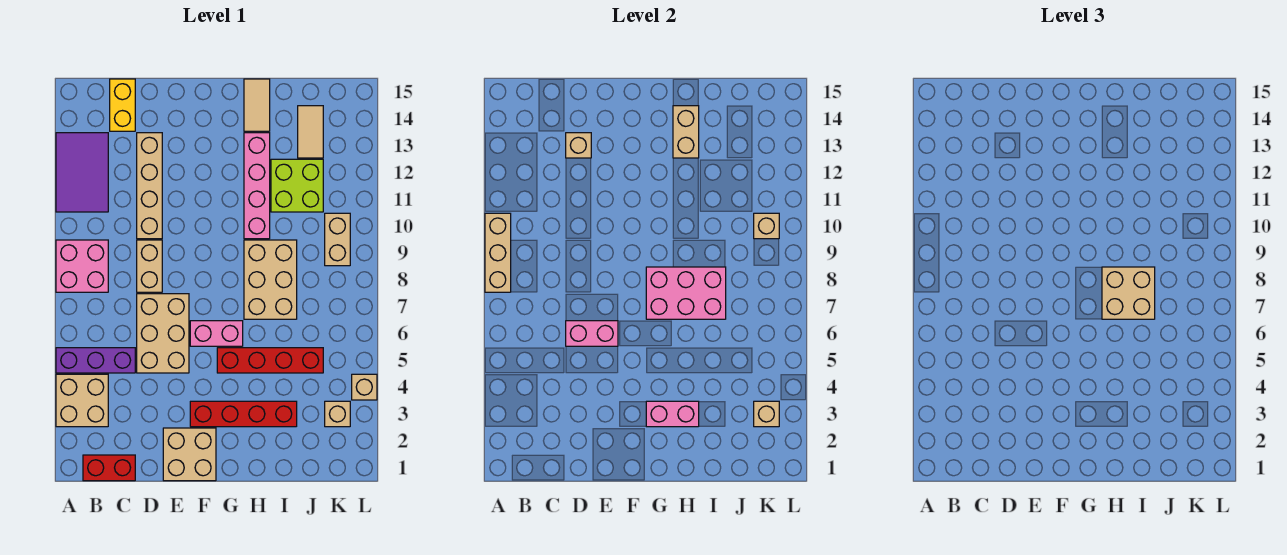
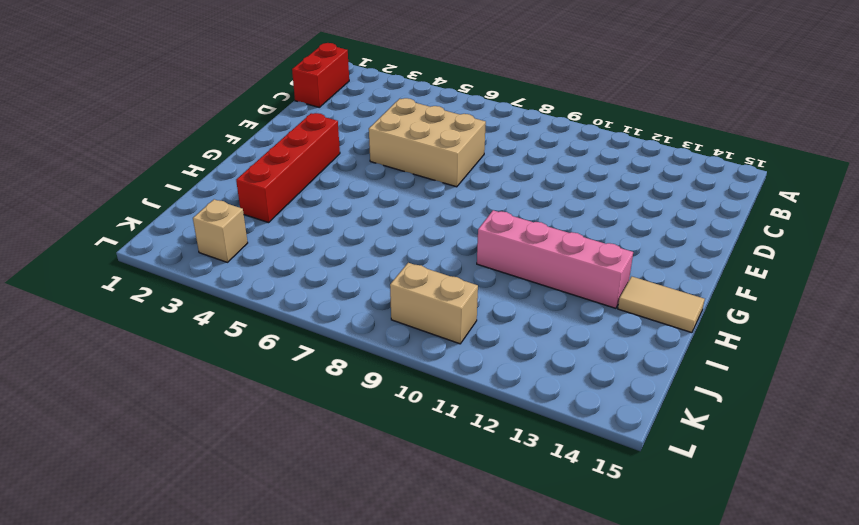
none -> tan 2x2 brick [56,374,108,427]
none -> purple 1x3 brick [56,348,135,373]
none -> pink 2x2 brick [56,240,108,292]
none -> purple 2x3 tile [56,133,108,212]

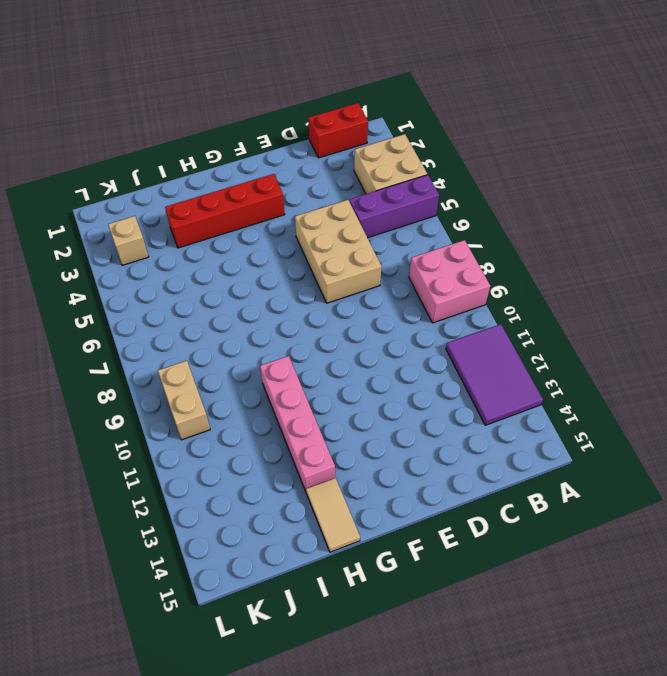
none -> yellow 1x2 brick [110,79,135,131]
none -> tan 1x2 brick [137,240,162,292]
none -> tan 1x4 brick [137,133,162,239]
none -> tan 2x2 brick [163,428,216,481]

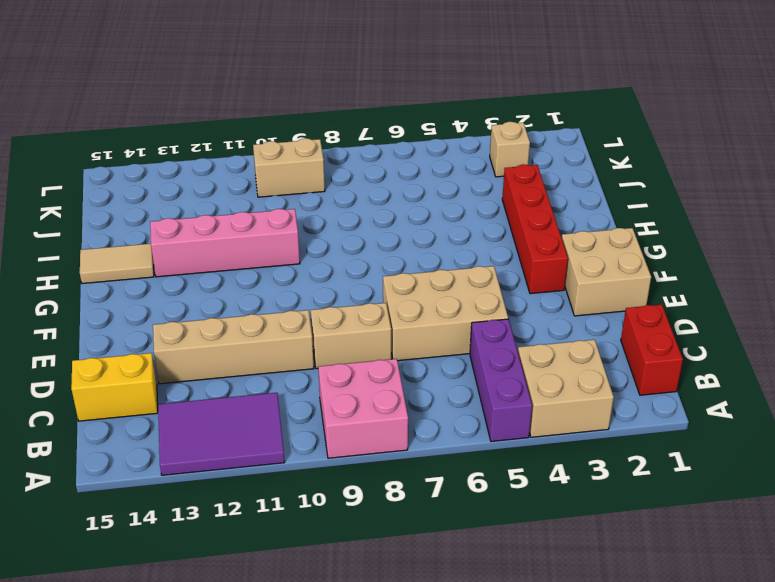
none -> pink 1x2 brick [190,321,243,346]
none -> red 1x4 brick [217,348,323,373]
none -> tan 2x3 brick [244,240,297,319]
none -> lime 2x2 brick [271,159,323,212]

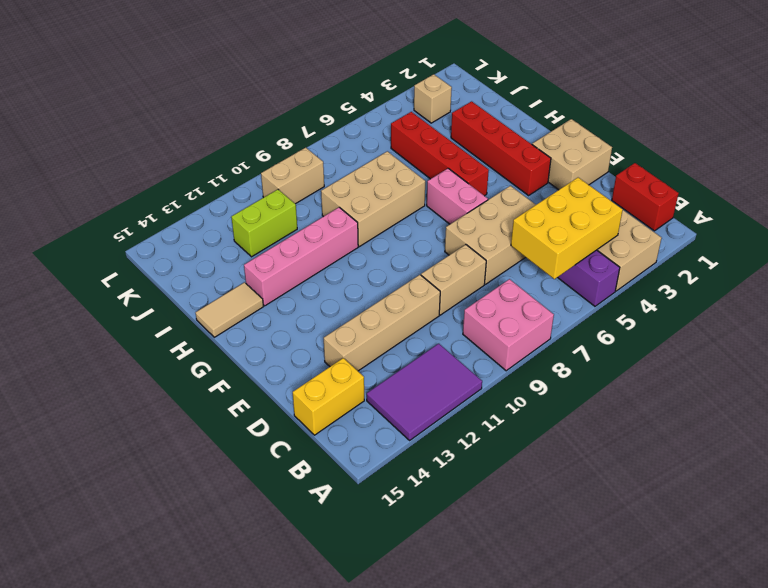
yellow 2x3 brick [511,178,623,279] -> none
lime 1x2 brick [231,190,297,257] -> lime 2x2 brick [271,159,323,212]
none -> tan 1x2 tile [298,106,323,158]
none -> tan 1x1 brick [352,374,377,400]
none -> tan 1x3 brick [485,213,511,292]
none -> pink 1x2 brick [566,321,618,346]

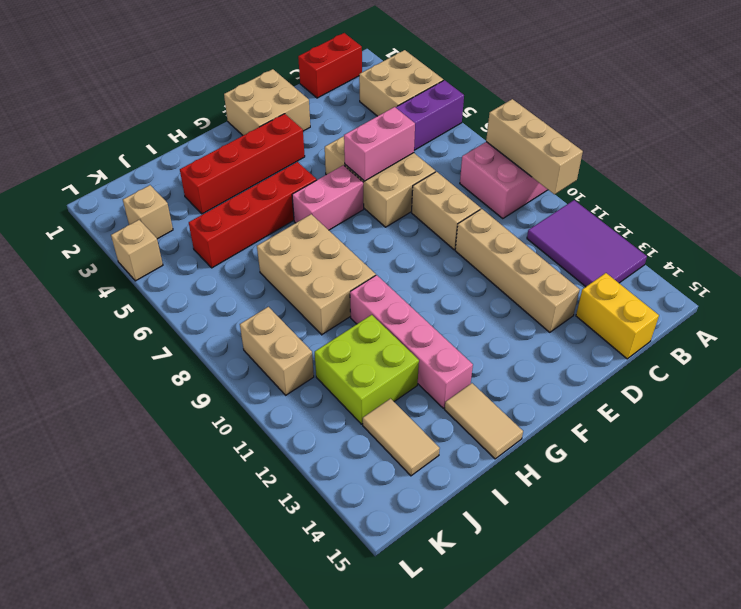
none -> tan 1x1 brick [566,133,591,158]
none -> pink 1x2 brick [646,401,699,427]
none -> pink 2x3 brick [646,267,726,319]
none -> tan 1x2 brick [673,106,699,158]

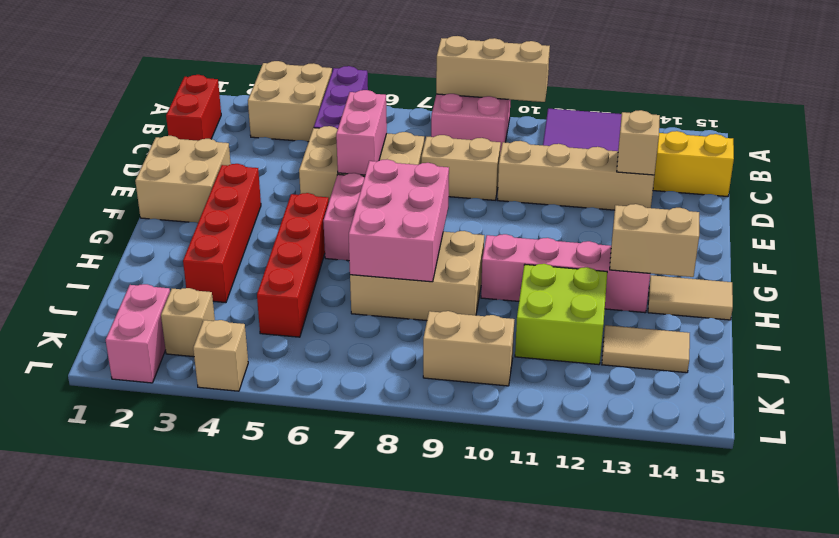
pink 1x2 brick [106,284,170,383] -> pink 1x2 brick moved to [646,401,699,427]
none -> tan 1x1 brick [754,401,779,427]
none -> tan 1x1 brick [754,213,779,239]
none -> tan 2x2 brick [1102,267,1155,319]

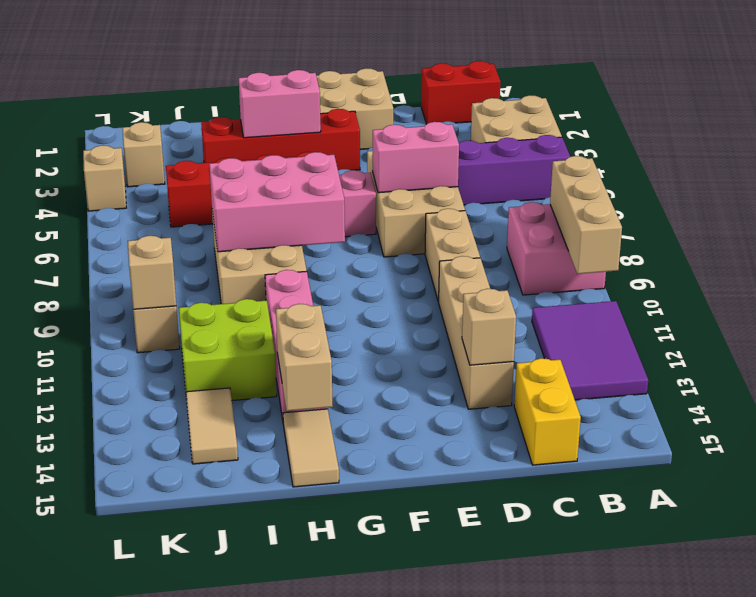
none -> tan 1x1 brick [754,401,779,427]
none -> tan 2x2 brick [1102,267,1155,319]

